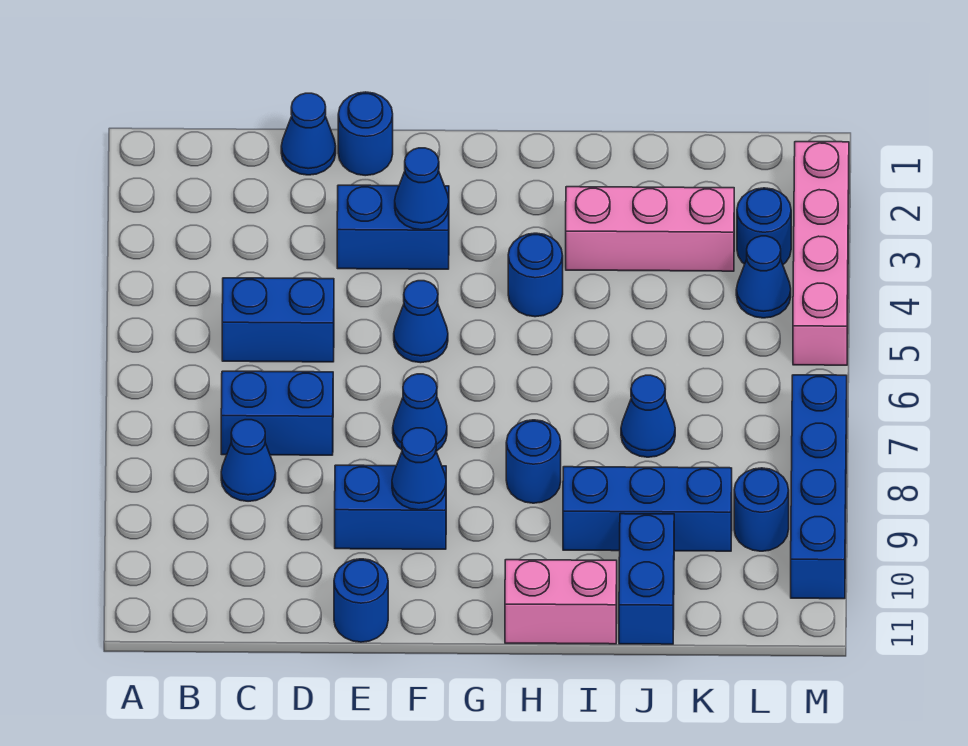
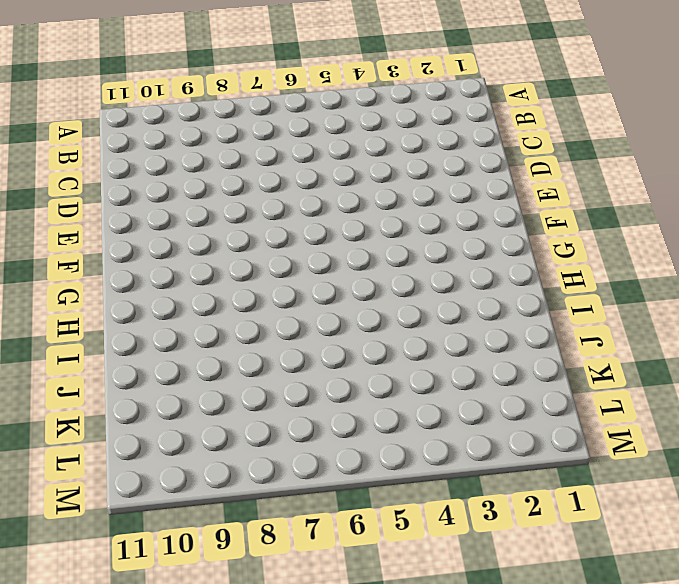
none -> blue 1x2 brick [222,278,334,362]
none -> blue 1x2 brick [221,371,333,455]
none -> blue 1x1 cone [221,420,276,501]

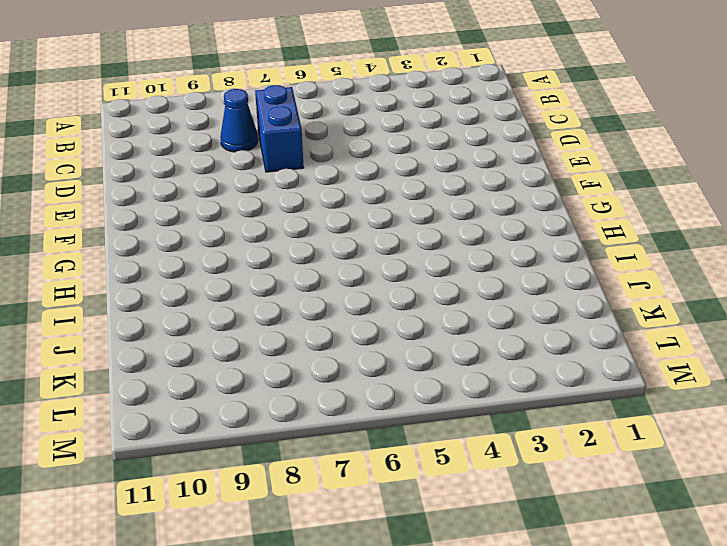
none -> blue 1x2 brick [222,278,334,362]
none -> blue 1x1 cone [281,93,336,175]
none -> blue 1x1 round brick [338,92,393,176]

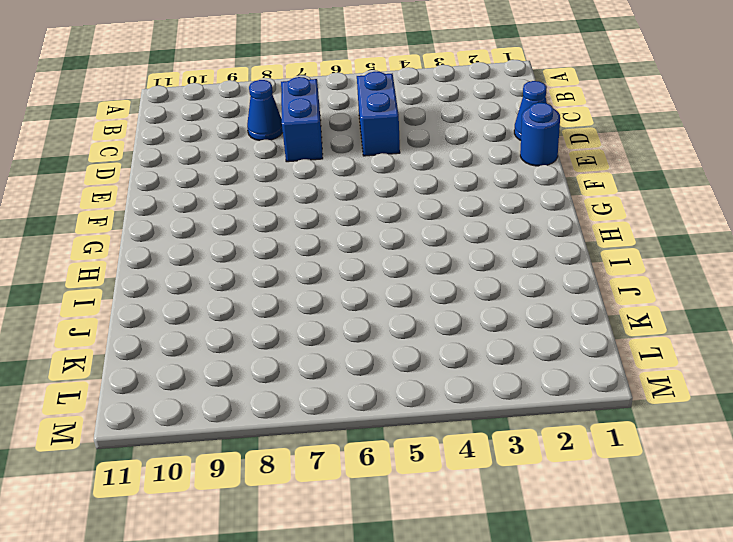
none -> blue 1x2 brick [337,185,449,269]
none -> blue 1x2 brick [335,465,446,549]
none -> blue 1x1 round brick [334,559,388,642]

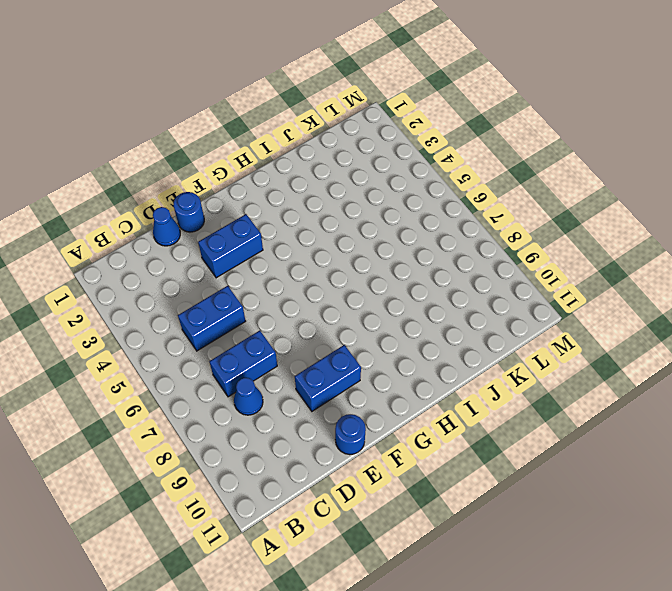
none -> blue 1x1 cone [394,281,448,363]
none -> blue 1x1 cone [393,374,447,451]
none -> blue 1x1 round brick [508,233,563,317]

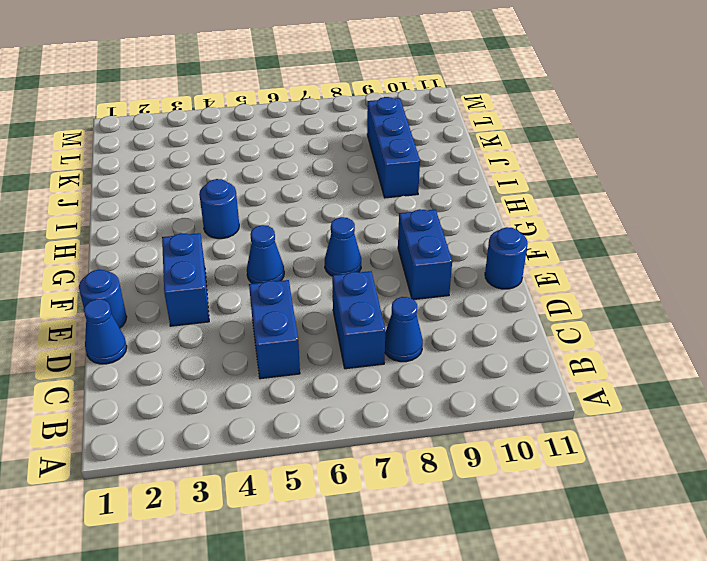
none -> blue 1x1 round brick [506,420,561,503]
none -> pink 1x2 brick [505,560,617,644]
none -> pink 1x3 brick [566,187,734,271]

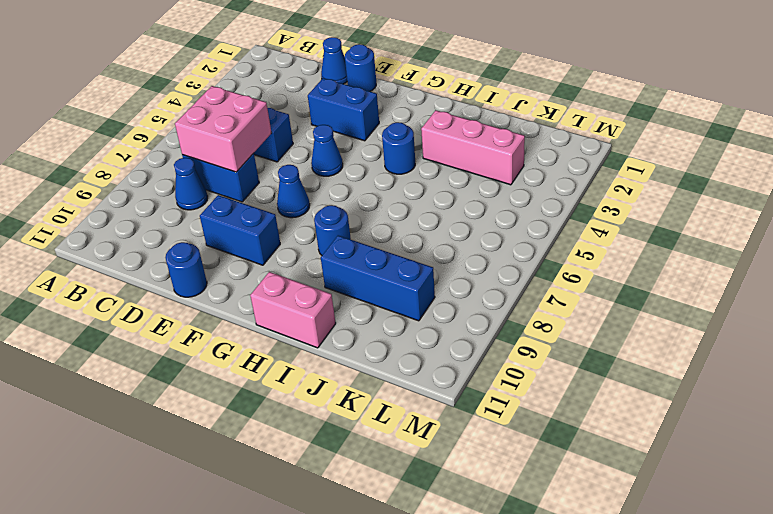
pink 2x2 brick [175,86,272,172] -> none
none -> blue 1x1 cone [621,375,675,457]
none -> blue 1x2 brick [619,514,674,644]
none -> blue 1x1 round brick [737,188,791,264]

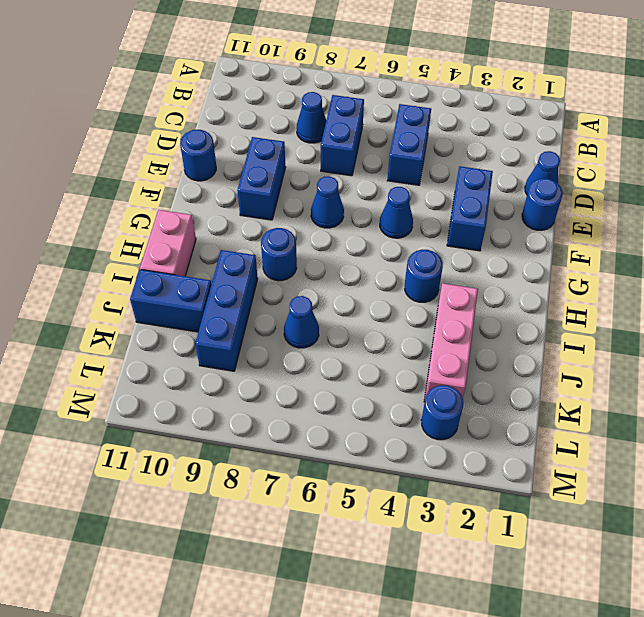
none -> blue 1x1 cone [736,236,791,318]
none -> blue 1x1 round brick [734,468,789,551]
none -> pink 1x4 brick [793,142,849,365]

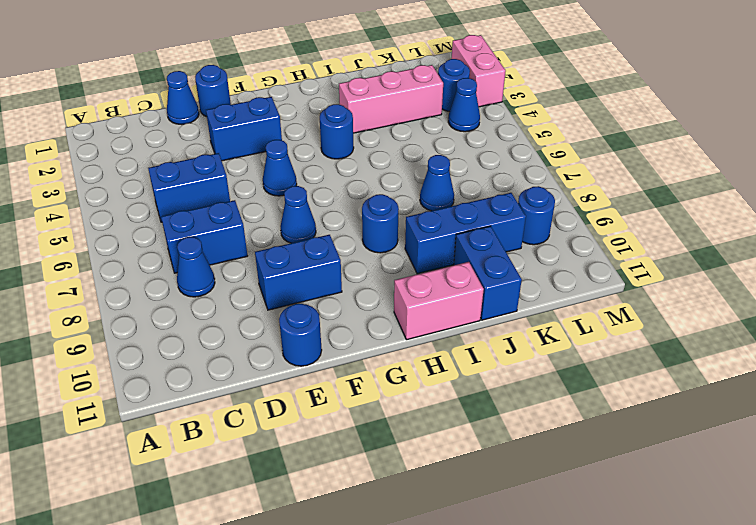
pink 1x2 brick [452,35,506,107] -> pink 1x4 brick [793,142,849,365]
none -> blue 1x4 brick [791,375,847,599]
none -> blue 1x1 cone [395,148,449,230]
none -> blue 1x1 cone [392,428,446,510]

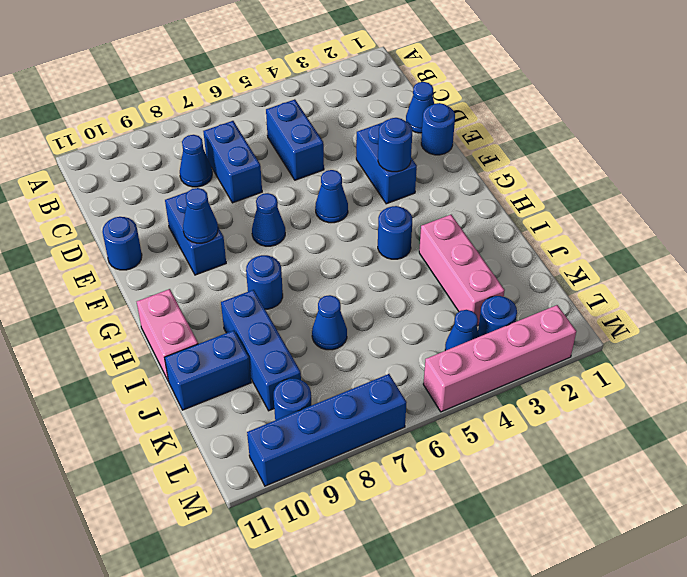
blue 1x1 round brick [378,118,412,172] -> blue 1x1 cone [395,148,449,230]

